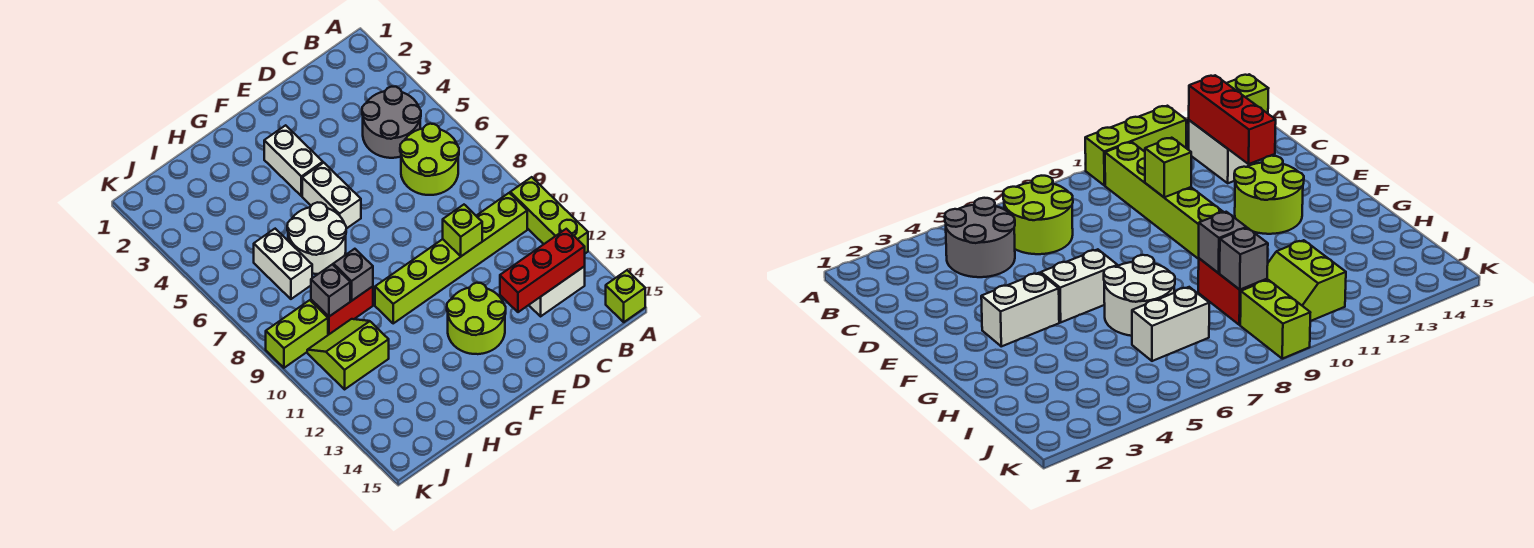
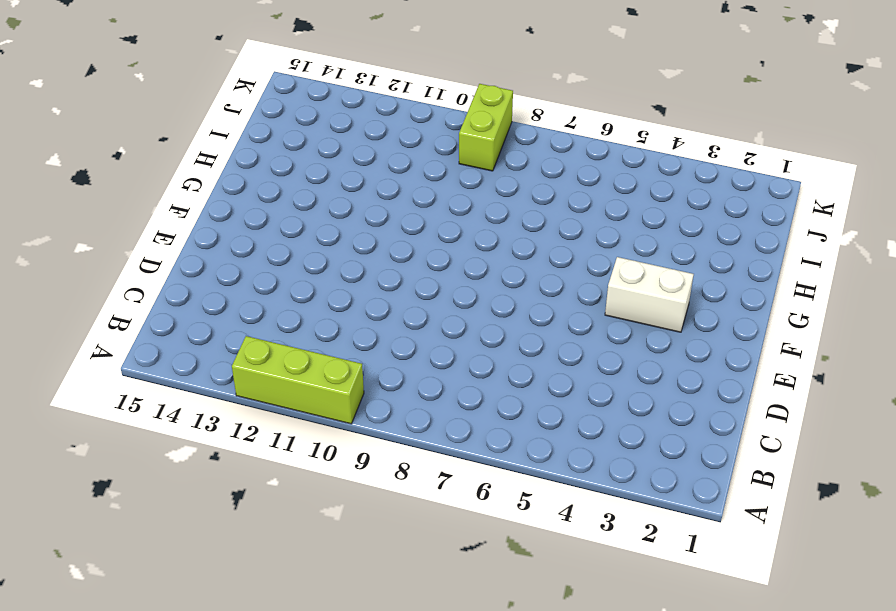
none -> lime 1x1 brick [606,270,645,322]
none -> grey 2x2 round brick [362,87,421,158]
none -> lime 2x2 round brick [400,124,459,195]

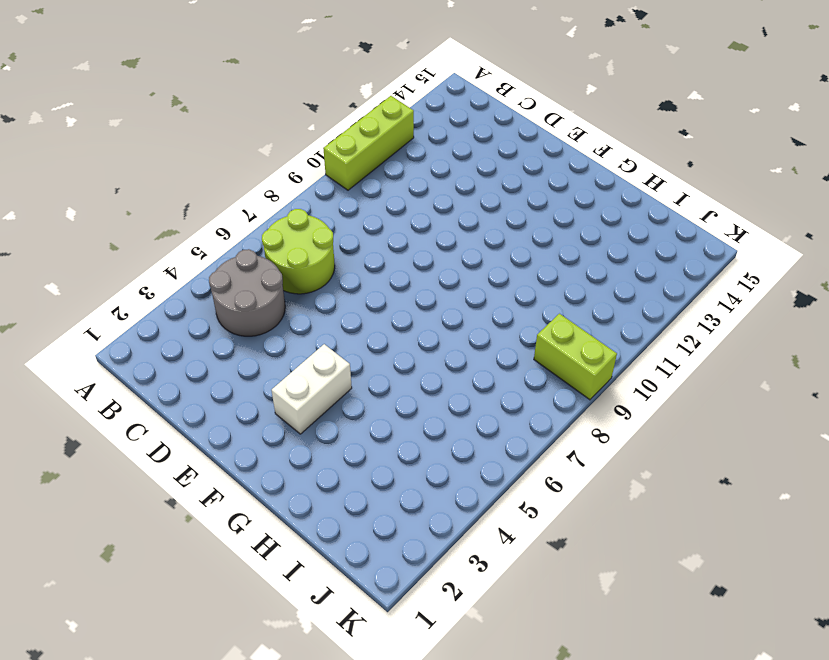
none -> lime 1x1 brick [606,270,645,322]
none -> lime 1x6 brick [375,193,527,323]
none -> white 1x2 brick [529,267,585,316]

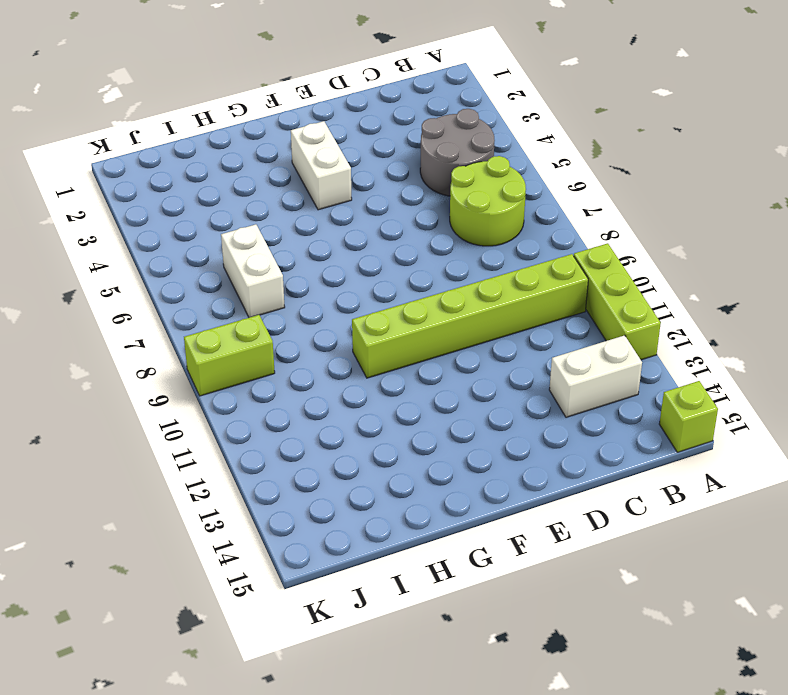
none -> lime 2x2 round brick [447,283,506,354]
none -> white 1x2 brick [302,163,361,229]
none -> white 2x2 round brick [287,202,346,274]

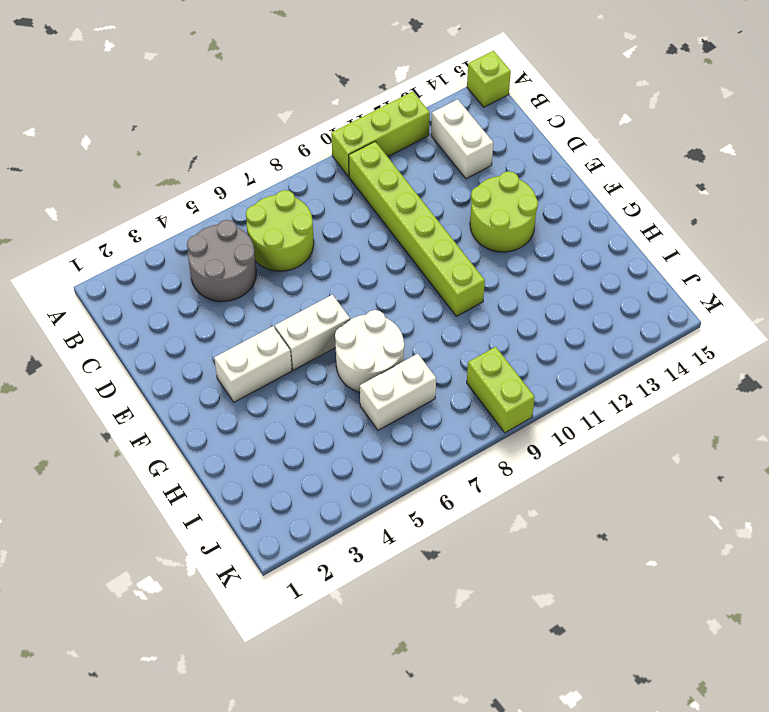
none -> red 1x2 brick [311,286,373,335]
none -> lime 2x2 slope [307,319,389,389]
none -> red 1x3 brick [500,229,585,312]

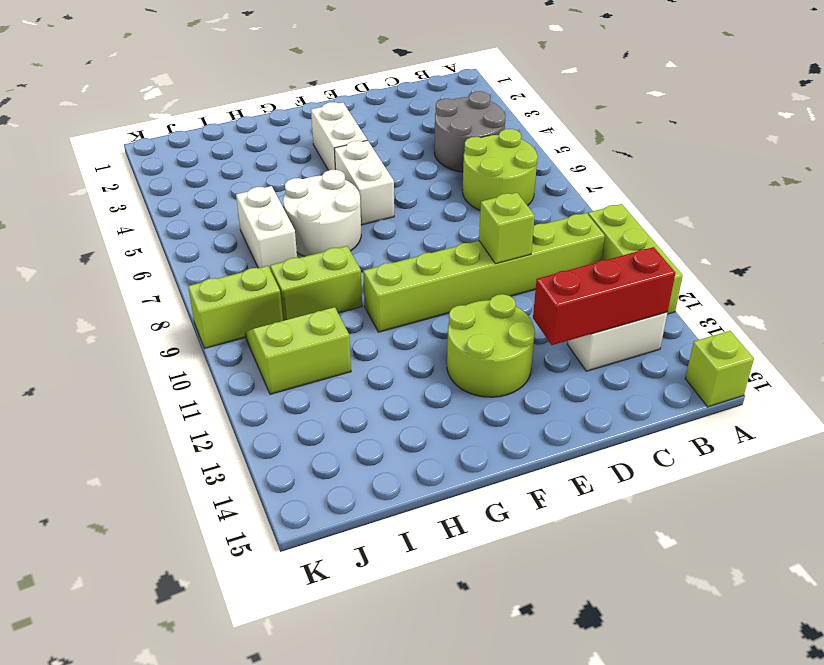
lime 1x2 brick [270,246,362,321] -> red 1x2 brick [311,286,373,335]
none -> grey 1x1 brick [333,249,373,301]
none -> grey 1x1 brick [311,264,350,317]

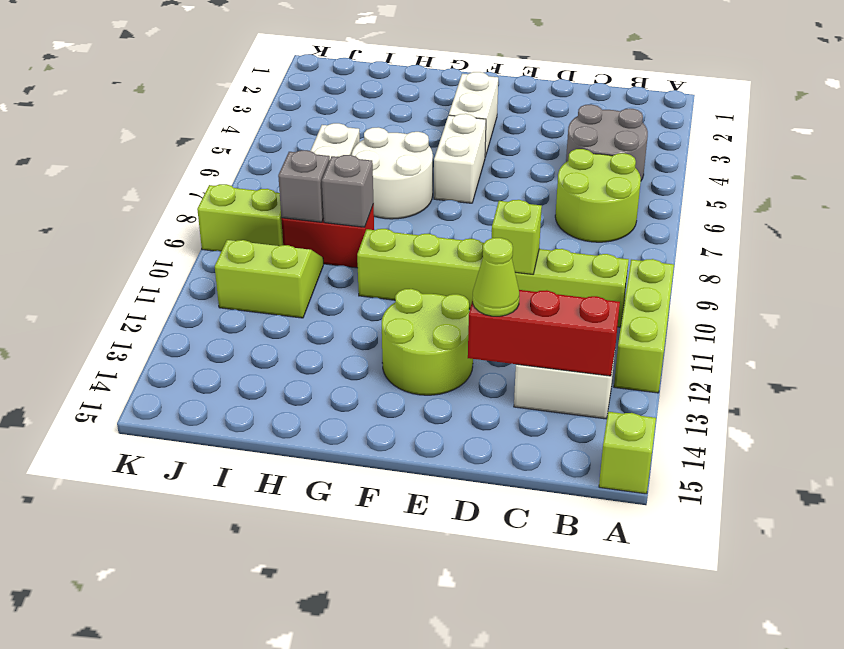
lime 1x1 cone [473,238,519,316] -> none

